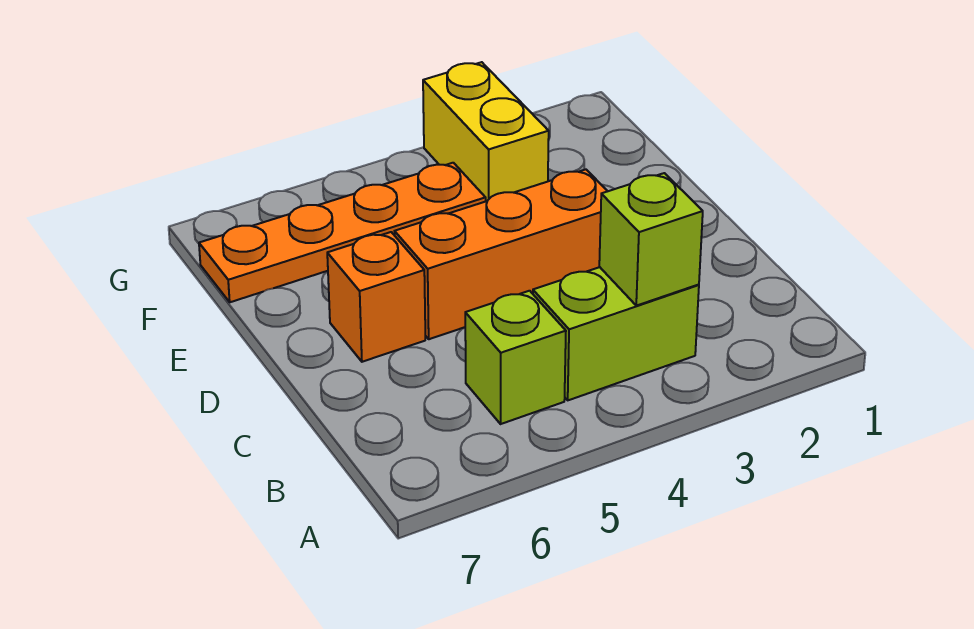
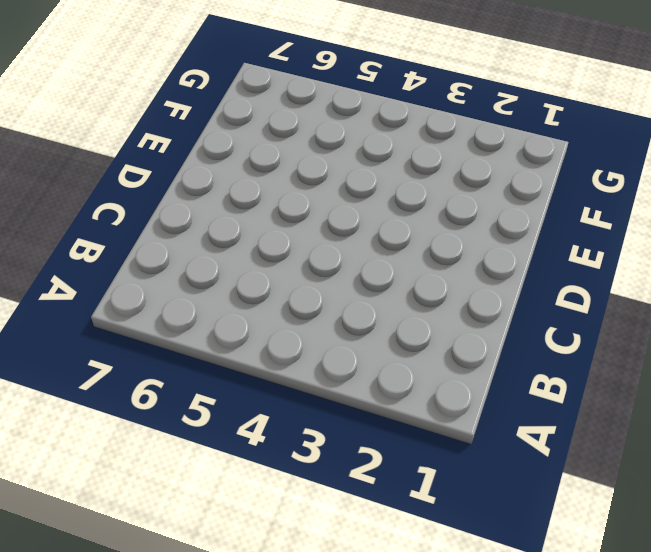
none -> lime 1x2 brick [533,267,699,400]
none -> lime 1x1 brick [465,291,566,424]

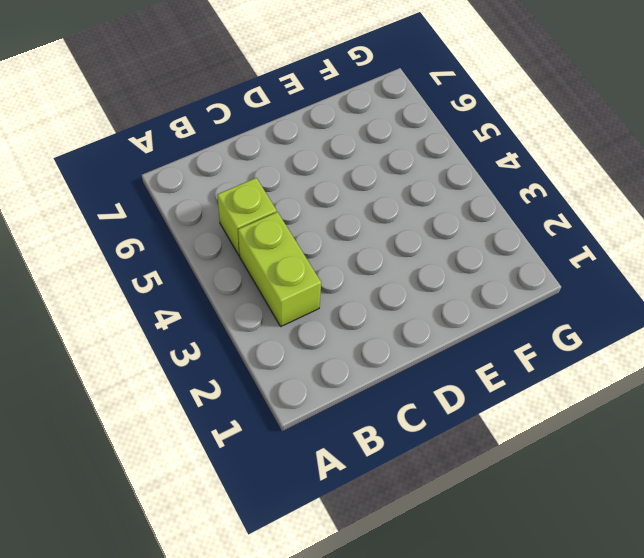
none -> orange 1x3 brick [395,169,608,339]
none -> orange 1x1 brick [327,232,425,362]

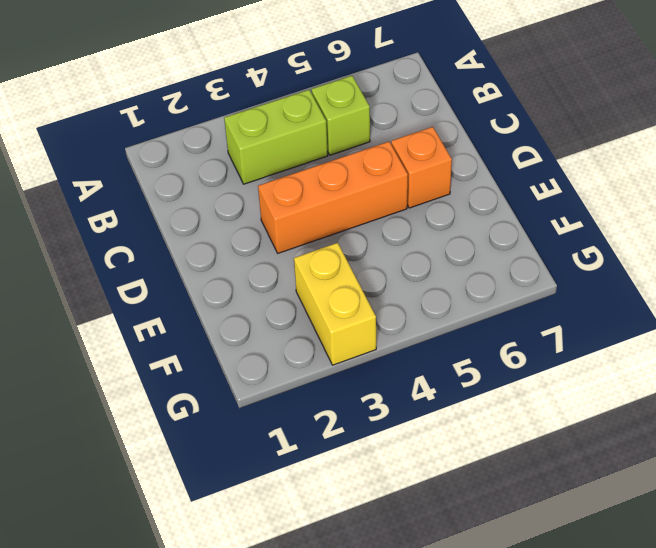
none -> orange 1x4 plate [199,163,486,302]
none -> lime 1x1 brick [599,173,703,306]

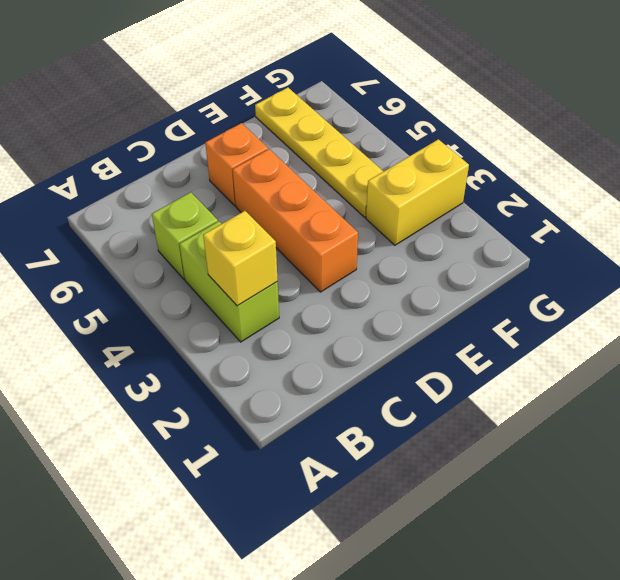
yellow 1x1 brick [203,211,278,306] -> lime 1x1 brick [599,173,703,306]
yellow 1x4 plate [255,88,384,217] -> orange 1x4 plate [199,163,486,302]

